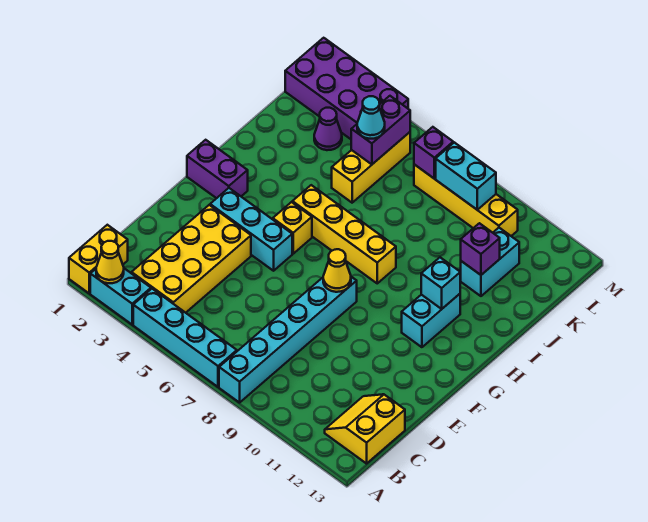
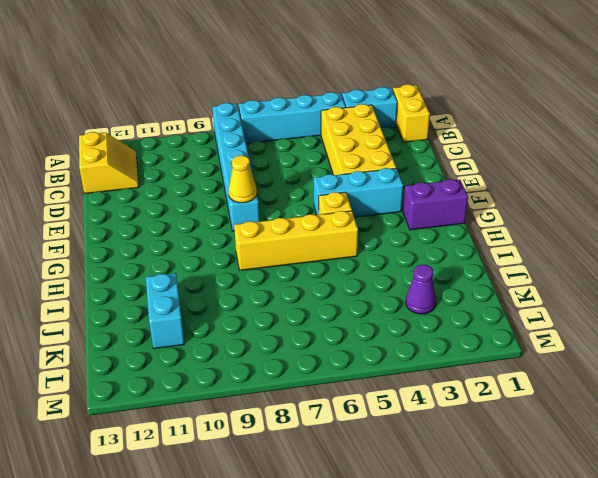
none -> cyan 1x2 brick [402,294,460,347]
none -> yellow 1x3 brick [332,132,410,203]
none -> purple 2x4 brick [285,38,408,139]

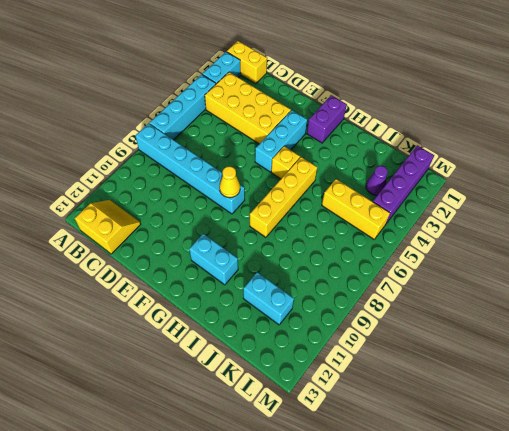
purple 1x4 brick [373,145,434,224] -> purple 2x4 brick [285,38,408,139]
none -> yellow 1x4 brick [414,164,518,236]
none -> yellow 1x1 cone [96,241,124,283]
none -> cyan 1x1 brick [421,257,460,309]

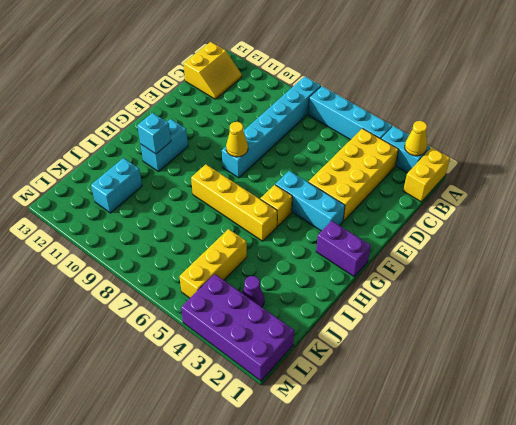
none -> yellow 1x4 brick [414,164,518,236]
none -> purple 1x1 brick [461,223,500,275]
none -> purple 1x2 brick [351,96,410,164]

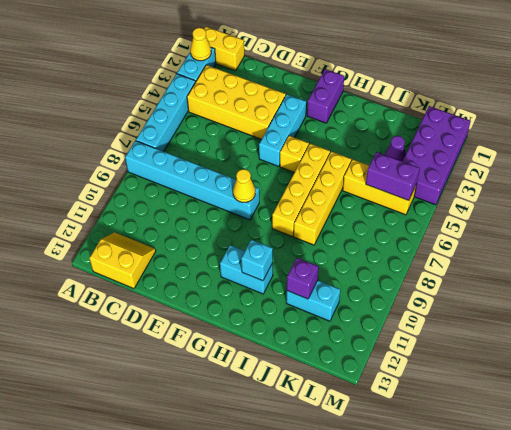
yellow 1x4 brick [294,151,351,245] -> yellow 1x4 brick moved to [414,164,518,236]
none -> purple 1x1 brick [414,127,453,179]
none -> cyan 1x2 brick [436,142,496,210]
none -> cyan 1x1 cone [357,96,385,139]

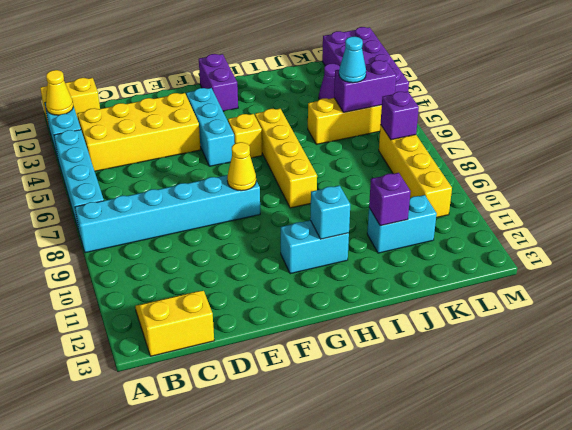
none -> cyan 1x2 brick [436,142,496,210]

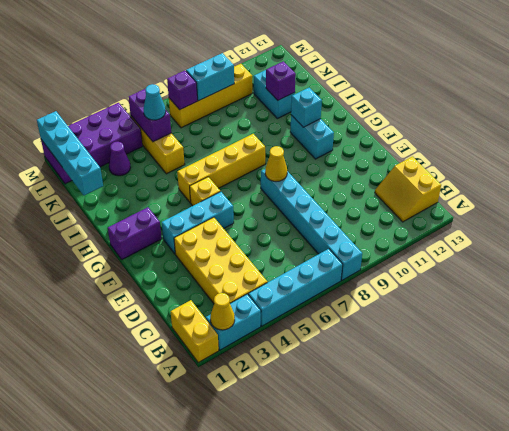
cyan 1x4 brick [37,111,103,195] -> none

